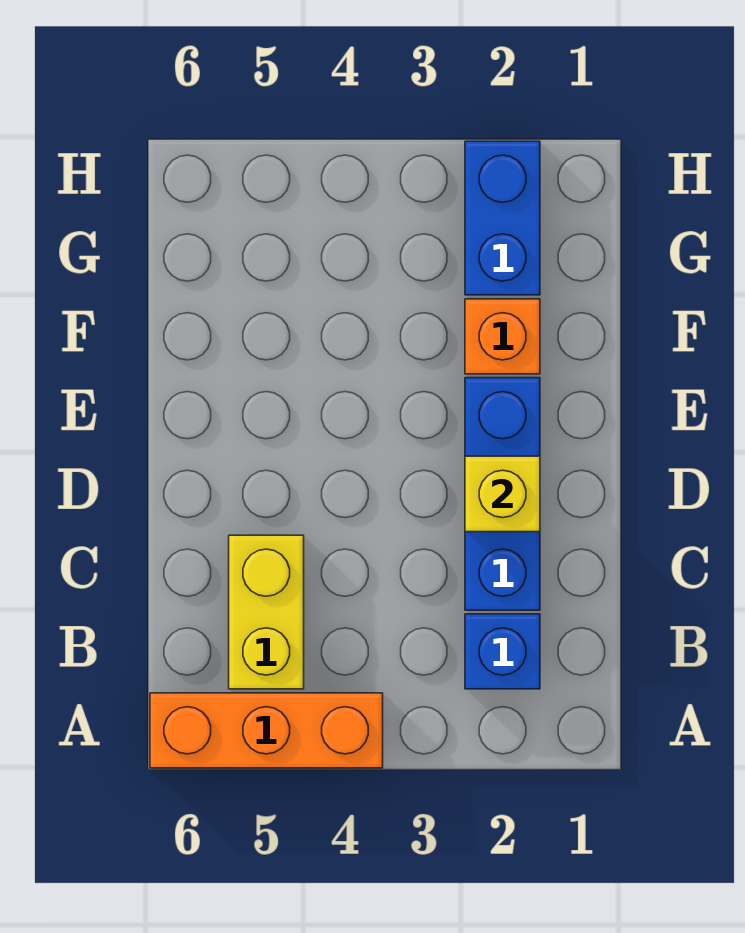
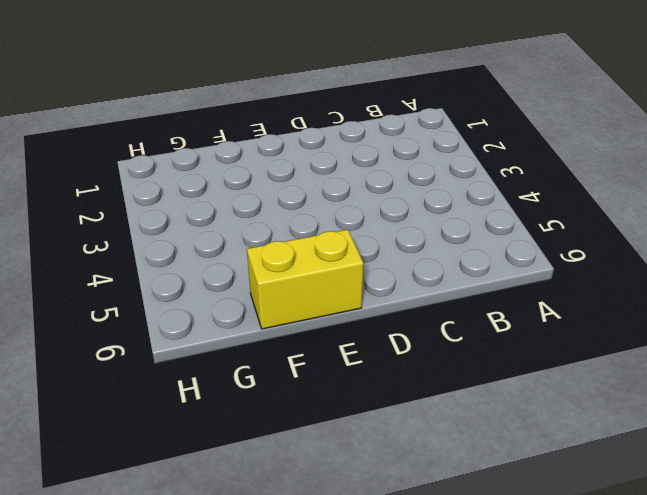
yellow 1x2 brick [247,230,364,329] -> yellow 1x2 brick moved to [229,535,304,689]
none -> orange 1x3 brick [150,693,383,768]
none -> blue 1x1 brick [465,614,540,689]

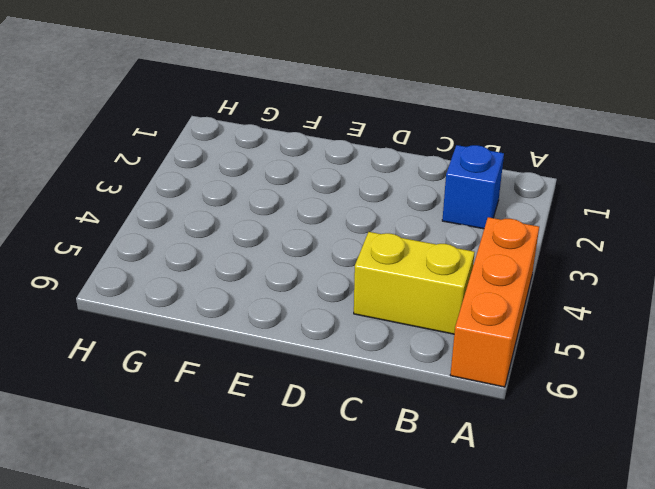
none -> blue 1x3 brick [465,378,540,610]
none -> orange 1x1 brick [465,299,540,374]

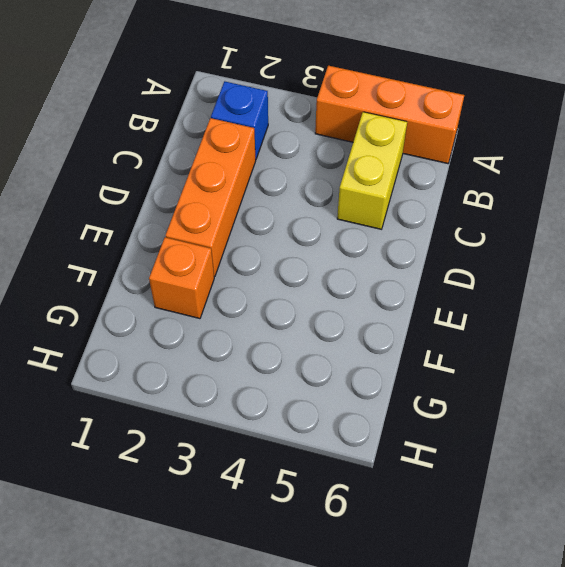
orange 1x3 brick [166,118,256,276] -> blue 1x3 brick [465,378,540,610]
none -> blue 1x2 brick [465,141,540,295]
none -> yellow 1x1 brick [465,456,540,532]

